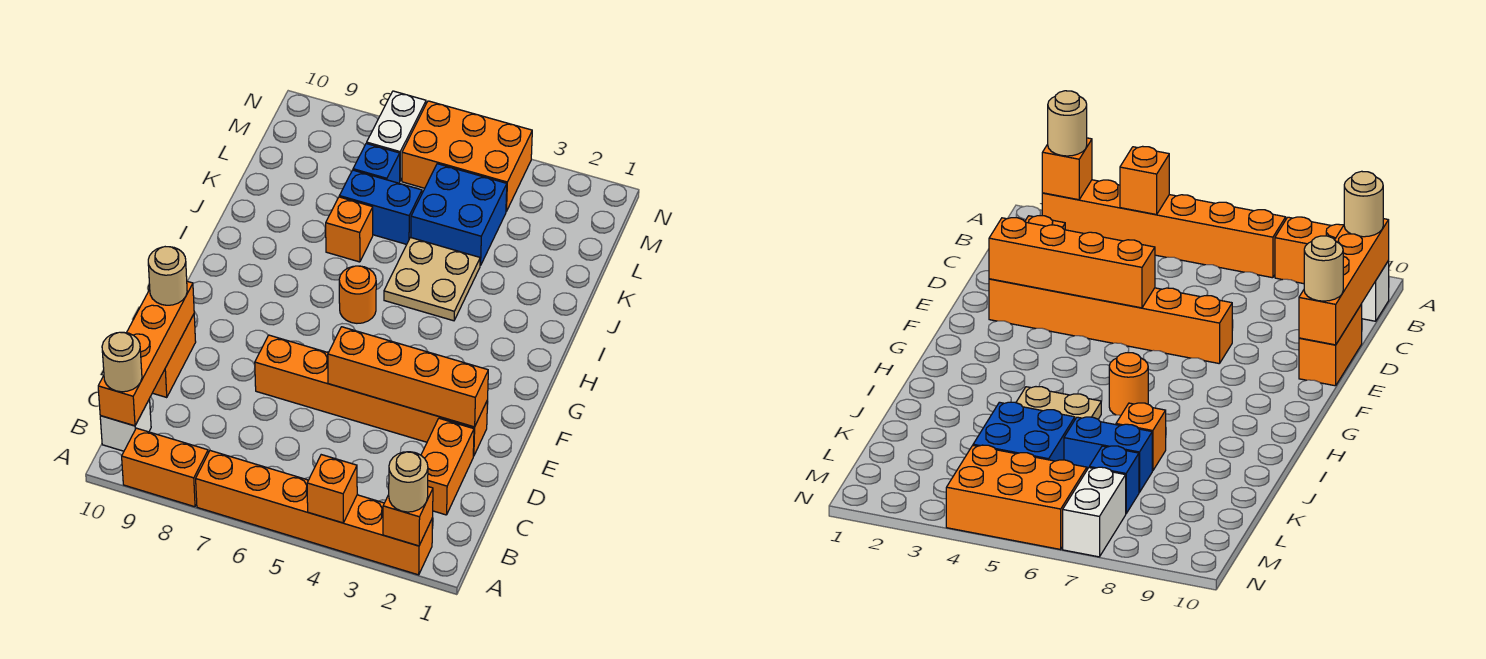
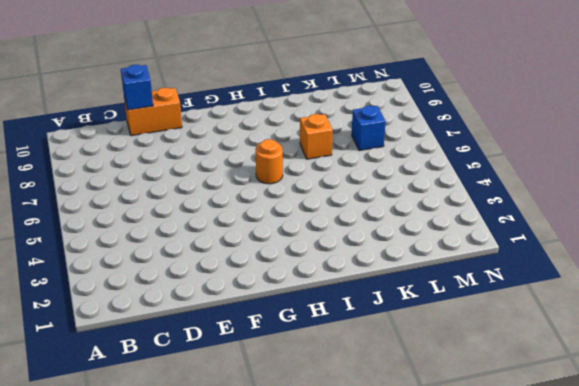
blue 1x1 brick [121,65,153,110] -> orange 1x4 brick [98,281,194,426]
none -> orange 1x6 brick [196,451,433,575]
none -> orange 1x2 brick [122,428,208,507]
none -> white 1x1 brick [100,399,151,451]

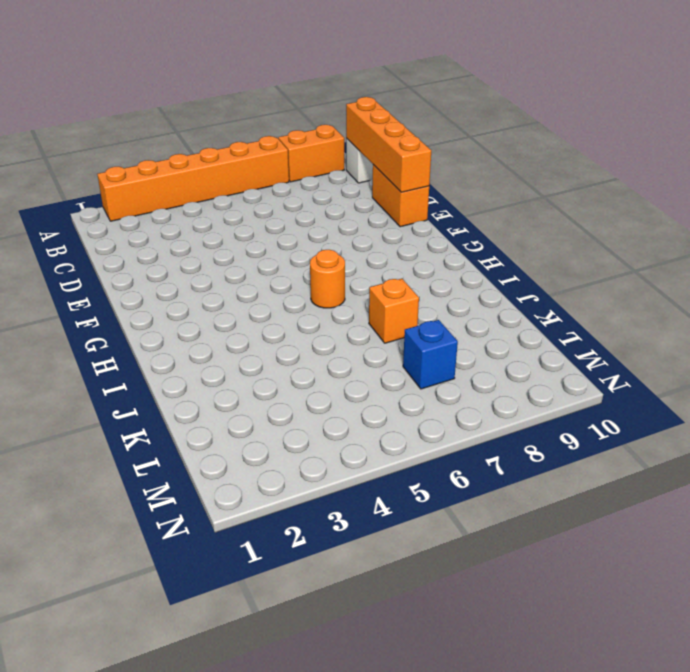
none -> orange 1x2 brick [421,418,474,515]
none -> orange 1x6 brick [255,335,488,456]
none -> tan 2x2 plate [384,237,480,321]

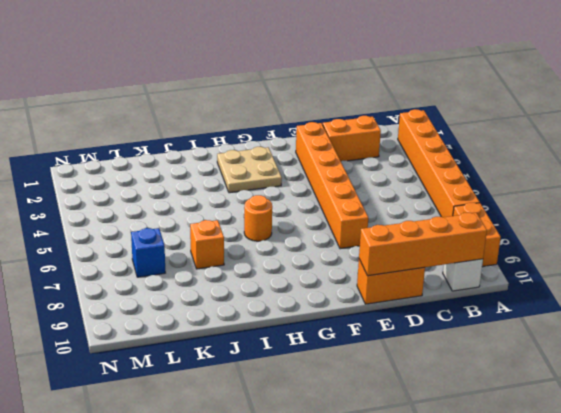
tan 2x2 plate [217,147,282,193] -> tan 2x2 plate moved to [384,237,480,321]
none -> blue 2x2 brick [411,164,507,266]
none -> blue 1x2 brick [339,170,422,244]
none -> orange 2x3 brick [402,101,532,211]

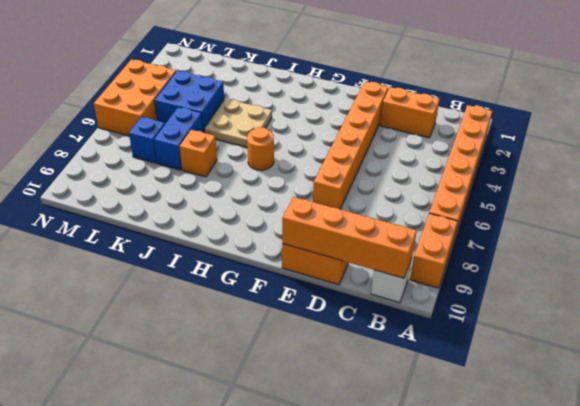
none -> white 1x2 brick [367,91,426,180]
none -> orange 1x1 brick [383,487,433,546]
none -> orange 1x1 brick [307,455,357,523]

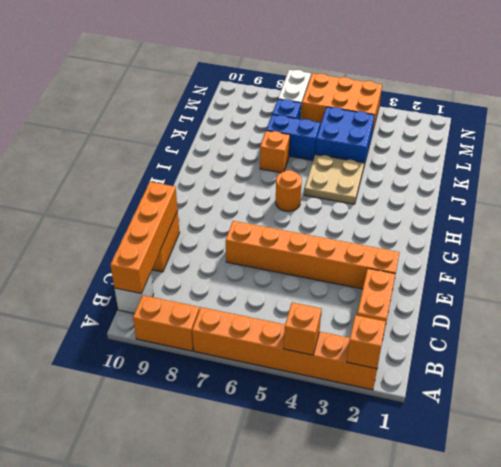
none -> orange 1x4 brick [328,327,488,427]
none -> tan 1x1 round brick [389,452,428,512]
none -> tan 1x1 round brick [102,332,142,392]

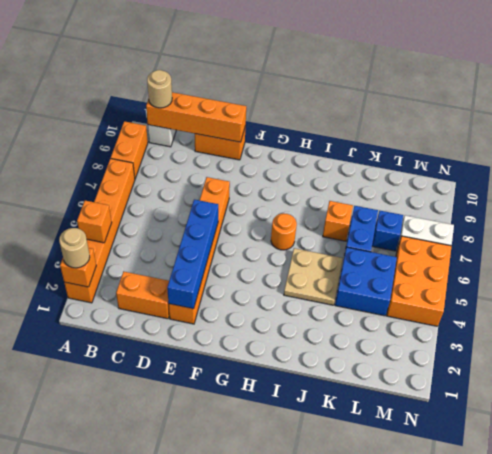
blue 1x4 brick [167,200,218,309] -> orange 1x4 brick [328,327,488,427]
none -> tan 1x1 round brick [148,247,187,305]

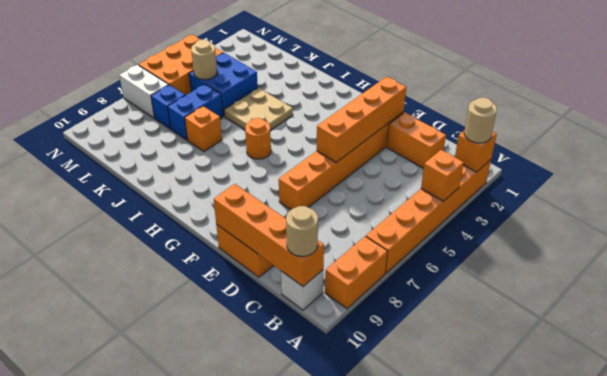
tan 1x1 round brick [191,40,217,80] -> tan 1x1 round brick moved to [148,247,187,305]

